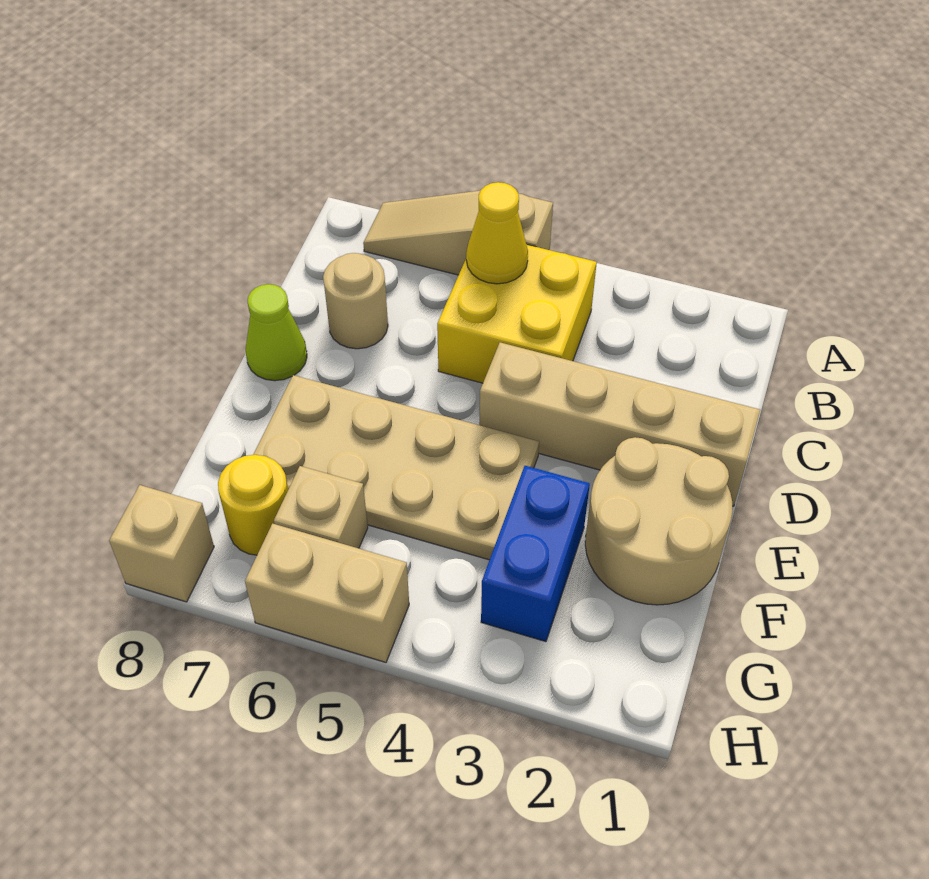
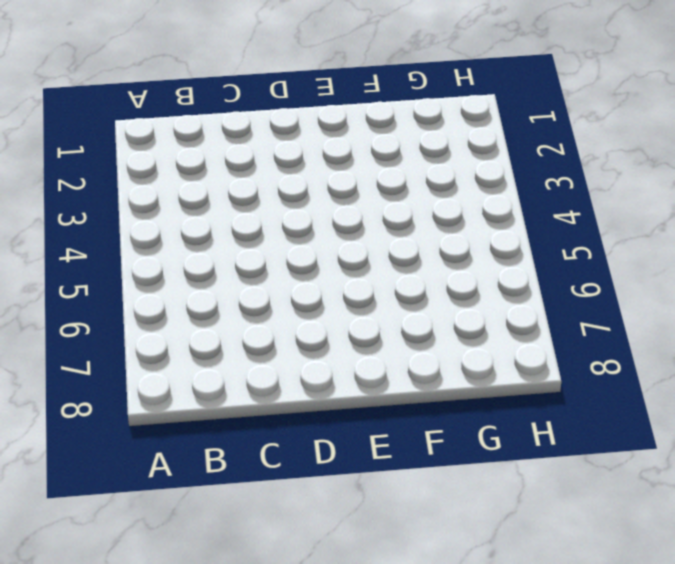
none -> tan 1x3 slope [363,191,553,275]
none -> yellow 2x2 brick [437,245,597,383]
none -> tan 1x1 round brick [323,253,388,349]

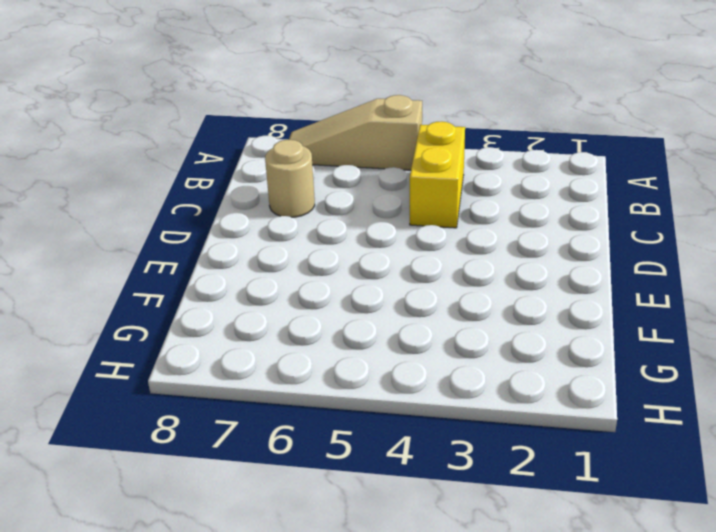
yellow 1x2 brick [410,121,465,228] -> yellow 2x2 brick [437,245,597,383]
none -> tan 1x4 brick [479,342,760,506]
none -> lime 1x1 cone [246,284,307,381]
none -> tan 2x2 round brick [585,437,733,605]

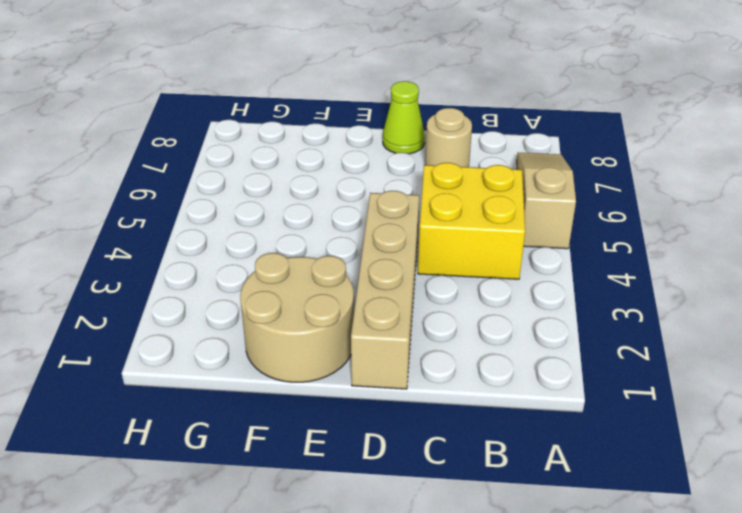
none -> tan 2x4 plate [253,375,539,560]
none -> blue 1x2 brick [481,466,590,642]
none -> tan 1x1 brick [274,466,368,548]

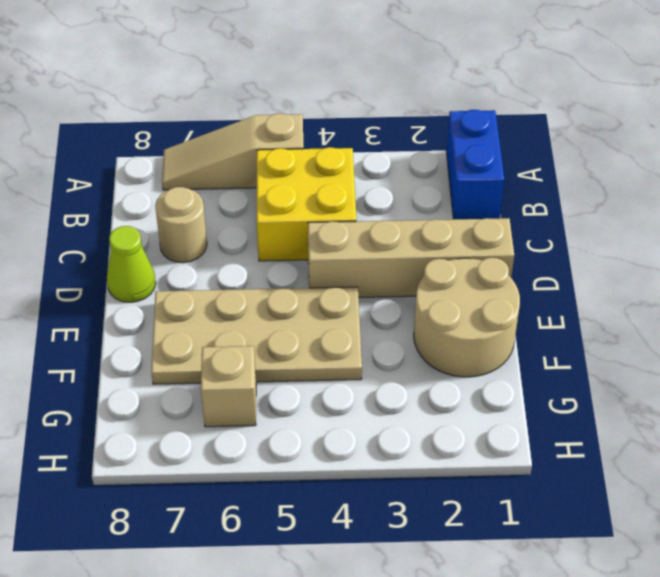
blue 1x2 brick [446,110,504,219] -> blue 1x2 brick moved to [481,466,590,642]
none -> yellow 1x1 round brick [218,455,288,555]
none -> tan 1x2 brick [245,524,409,662]
none -> tan 1x1 brick [109,485,214,602]

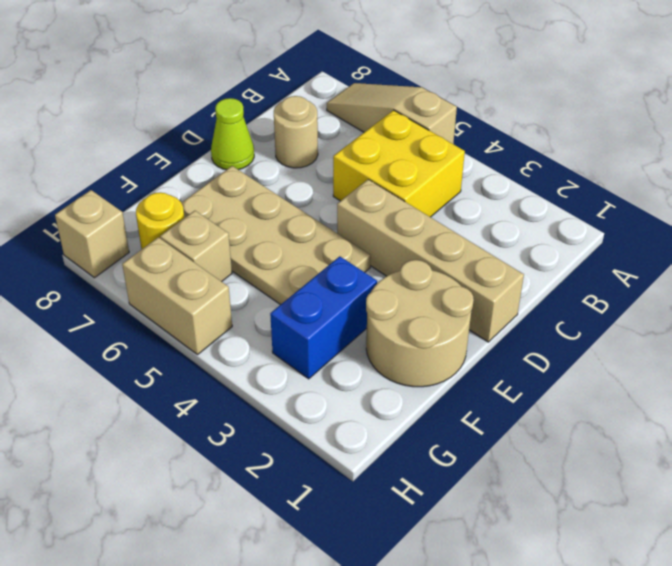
none -> yellow 1x1 cone [466,182,528,284]

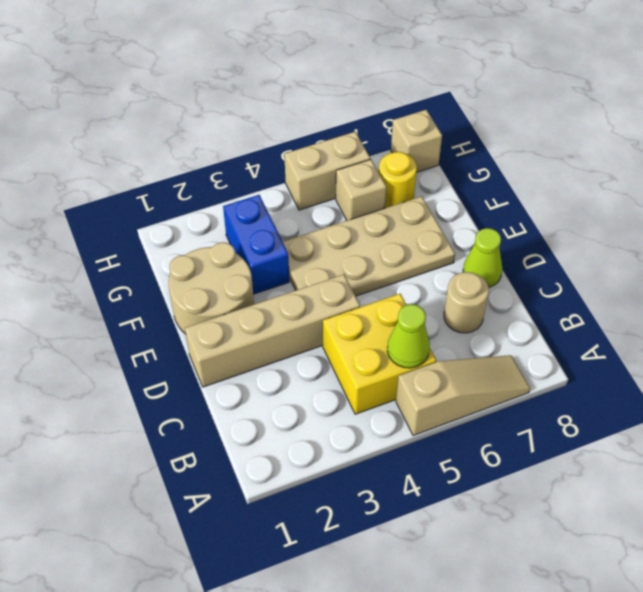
lime 1x1 cone [387,304,430,368] -> yellow 1x1 cone [466,182,528,284]

